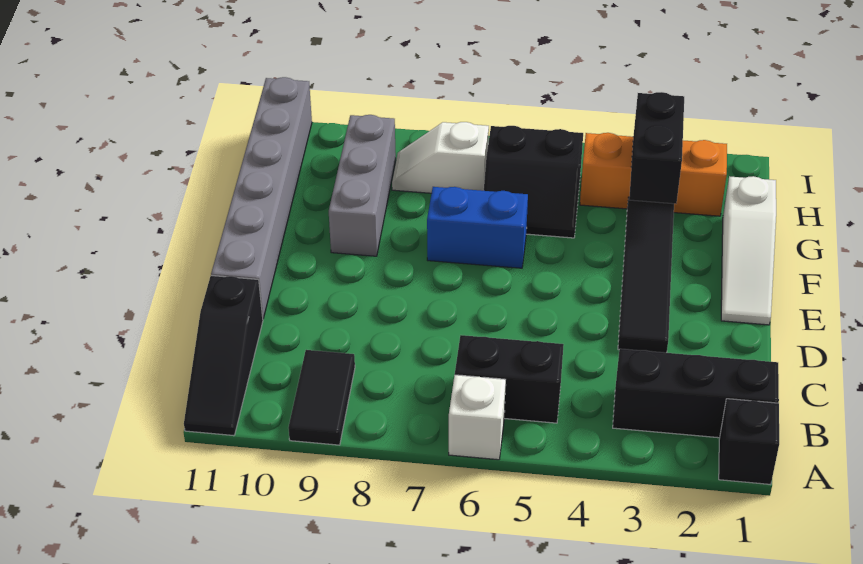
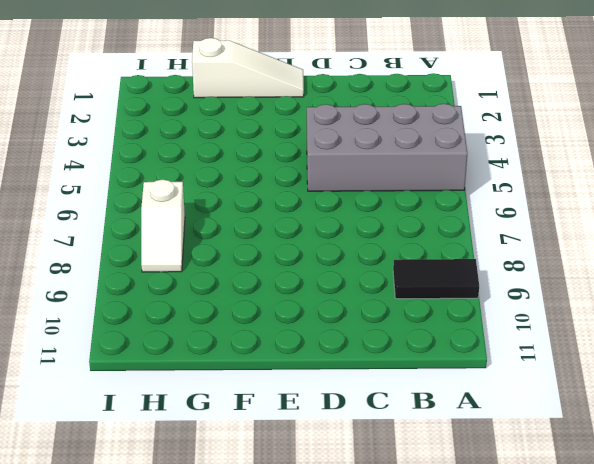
grey 2x4 brick [307,104,467,191] -> black 1x2 brick [455,335,564,423]
none -> black 1x1 brick [719,399,779,484]
none -> white 1x1 brick [449,375,506,460]
none -> black 1x3 slope [184,276,263,436]

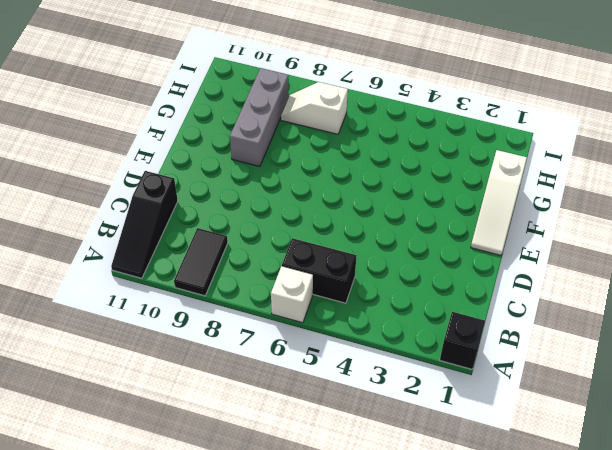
none -> black 1x3 brick [613,349,779,438]
none -> black 1x4 tile [618,197,674,353]
none -> grey 1x6 brick [211,77,312,318]

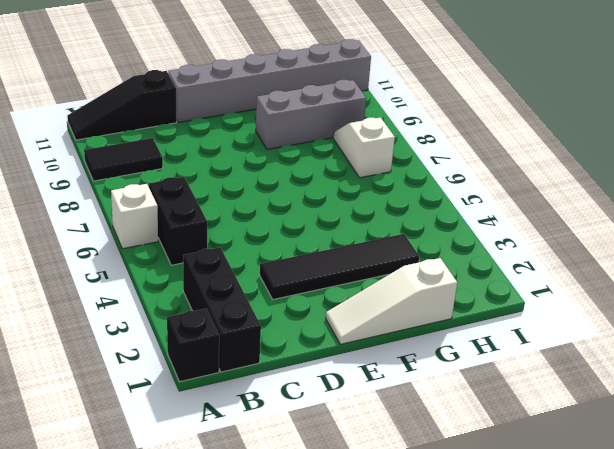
none -> blue 1x2 brick [427,187,528,268]
none -> black 2x2 slope [484,126,583,238]
none -> orange 1x3 brick [580,133,727,216]

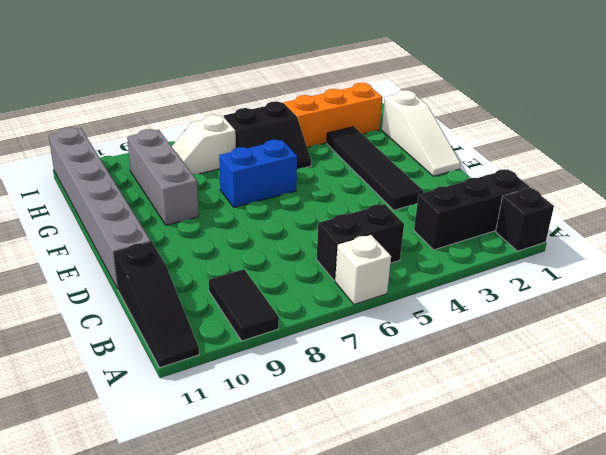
none -> black 1x2 brick [629,92,684,204]

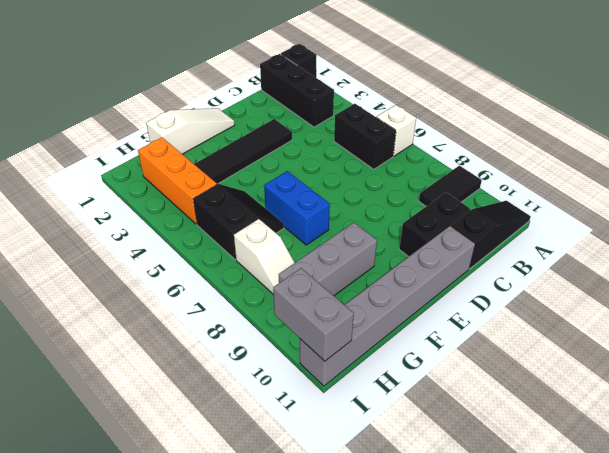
black 1x2 brick [399,192,470,257] -> black 1x2 brick moved to [629,92,684,204]
grey 1x2 brick [273,268,354,361] -> none

